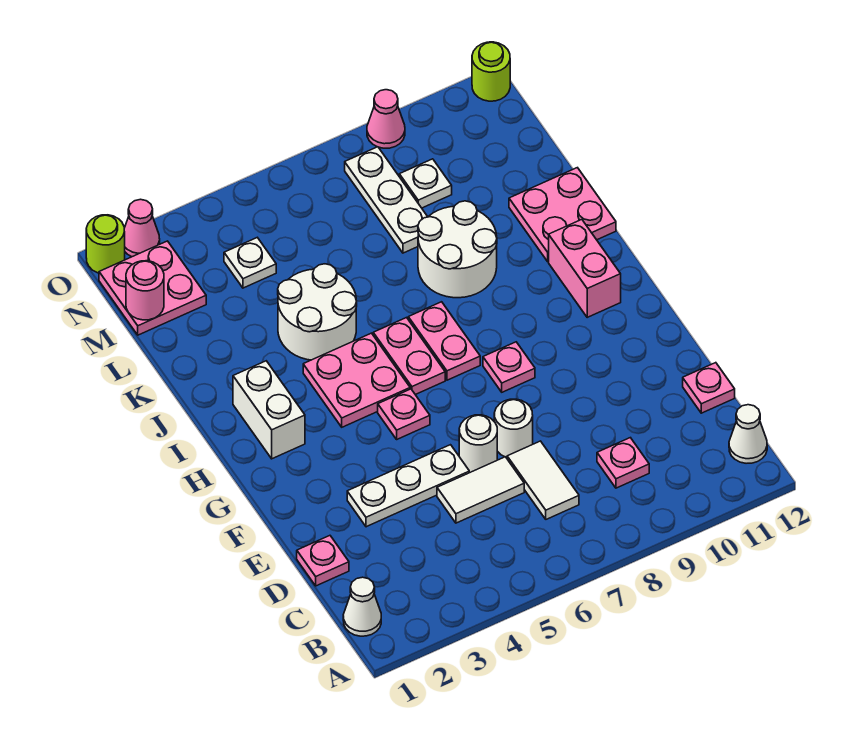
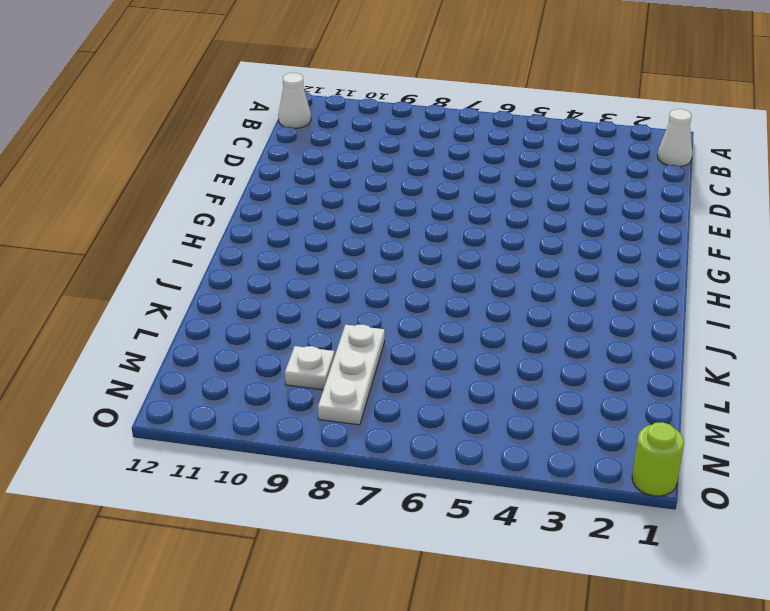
none -> white 1x2 tile [507,441,579,519]
none -> pink 1x1 plate [597,438,649,488]
none -> pink 1x1 plate [297,536,349,586]

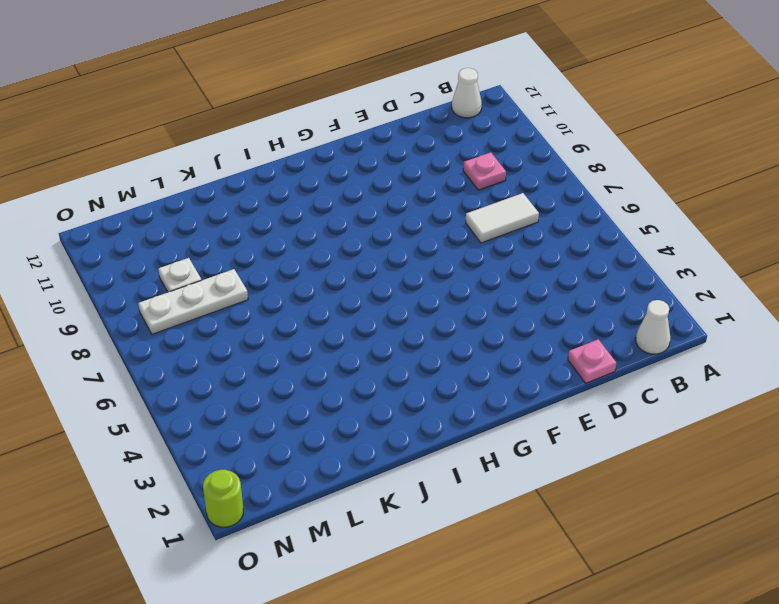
none -> white 1x2 tile [437,457,524,523]
none -> pink 1x1 plate [683,363,735,413]
none -> white 1x3 plate [347,445,469,527]

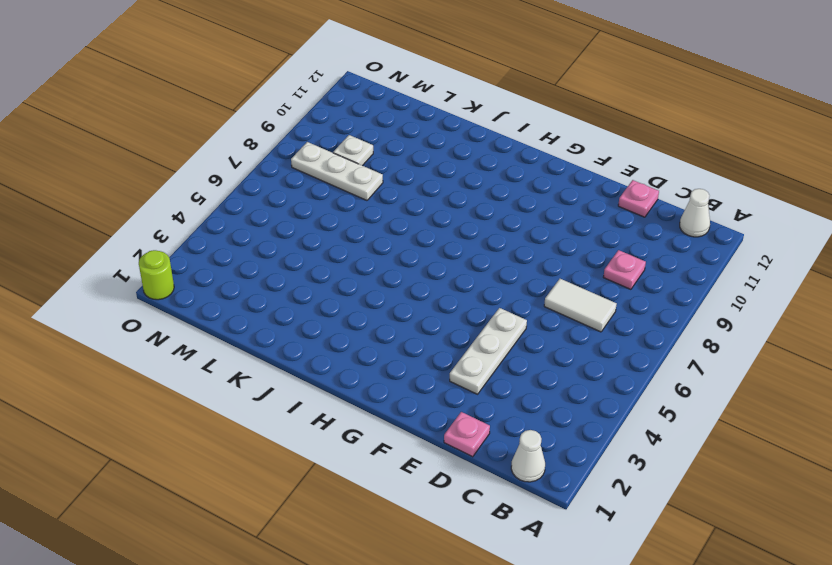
none -> white 1x2 tile [437,457,524,523]
none -> white 1x1 round brick [459,415,497,473]
none -> white 1x1 round brick [494,399,533,457]

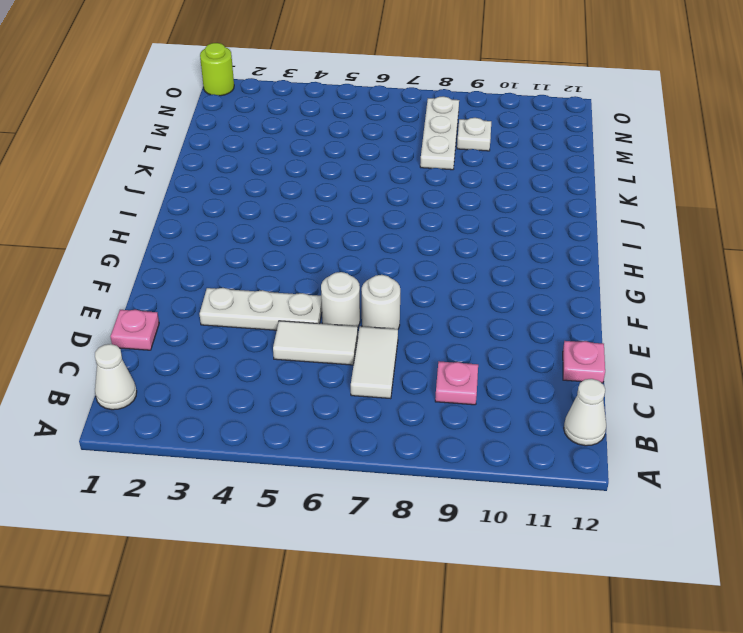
none -> pink 1x1 plate [378,389,430,439]
none -> pink 1x1 plate [483,342,535,392]
none -> white 1x2 brick [233,361,305,459]

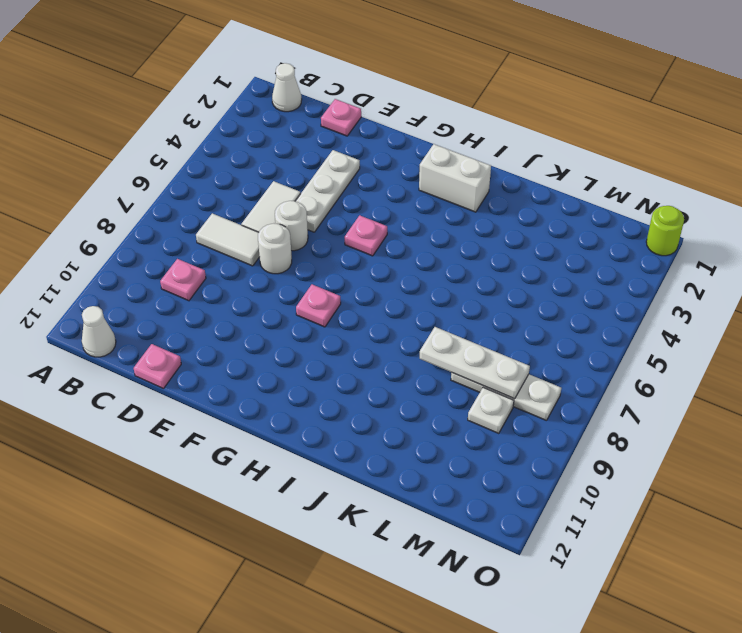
white 1x3 plate [420,327,530,399] -> none
none -> pink 2x2 plate [303,333,410,427]
none -> pink 1x2 plate [373,318,445,395]
none -> pink 1x2 plate [408,302,480,380]

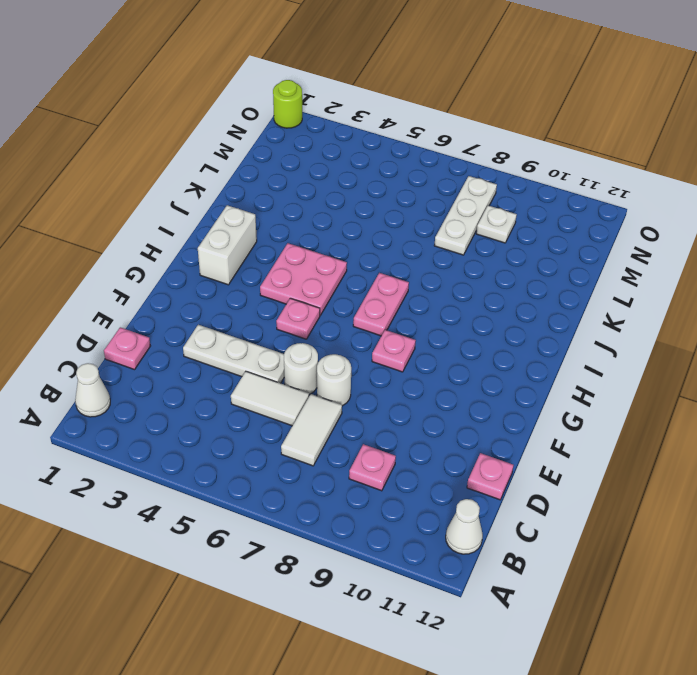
none -> pink 1x2 plate [373,318,445,395]
none -> pink 1x2 brick [549,220,621,317]
none -> white 2x2 round brick [278,264,357,360]

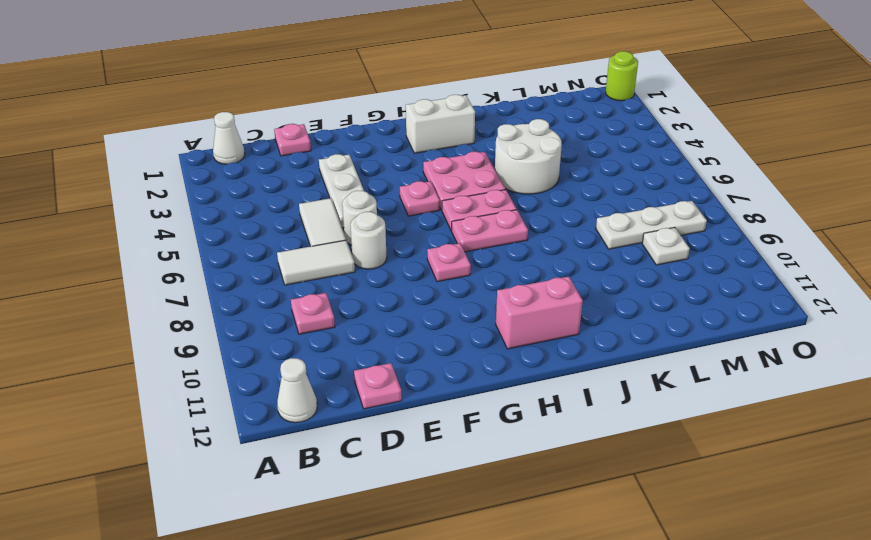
none -> white 2x2 round brick [418,201,497,298]
none -> pink 2x2 plate [509,168,616,262]
none -> pink 2x2 plate [99,241,206,335]

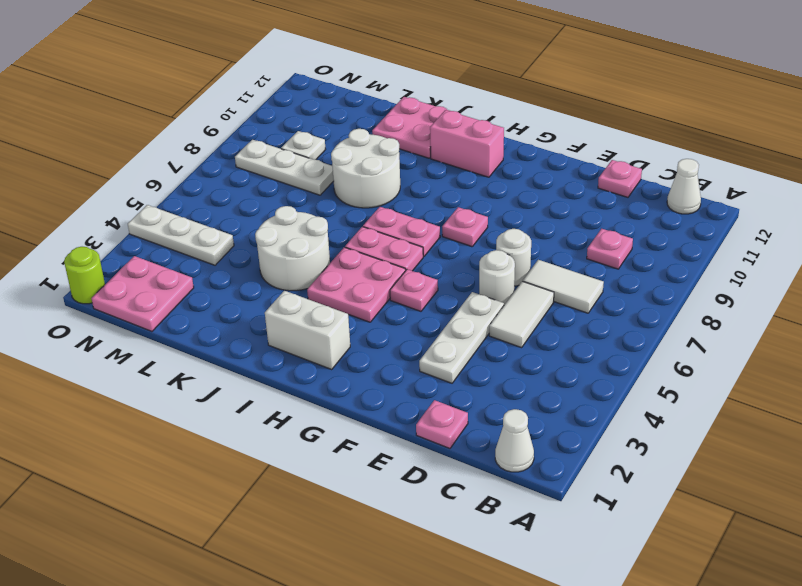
white 1x3 plate [128,205,234,265] -> white 1x1 plate [224,238,276,288]
none -> pink 1x1 cone [124,199,160,257]
none -> pink 1x1 cone [367,90,405,148]
none -> lime 1x1 round brick [472,42,510,101]

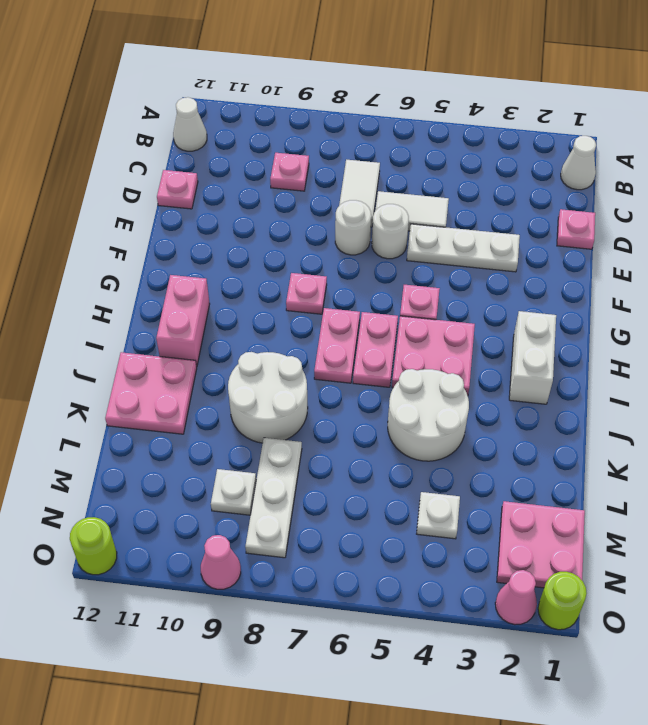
none -> pink 1x1 round brick [126,261,164,320]

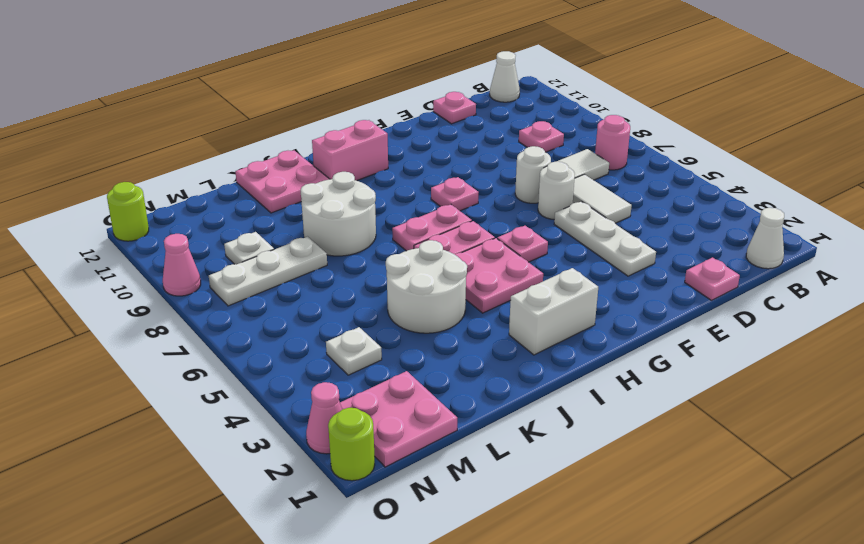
pink 1x1 round brick [595,115,630,170] -> pink 1x1 round brick moved to [126,261,164,320]

